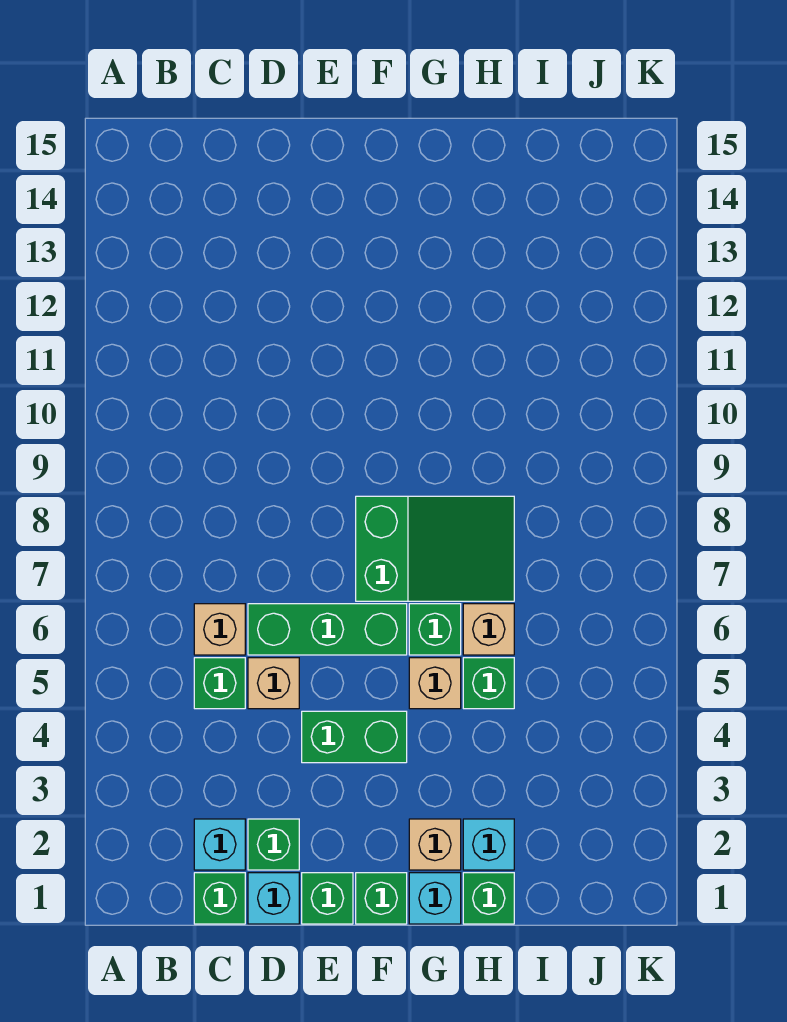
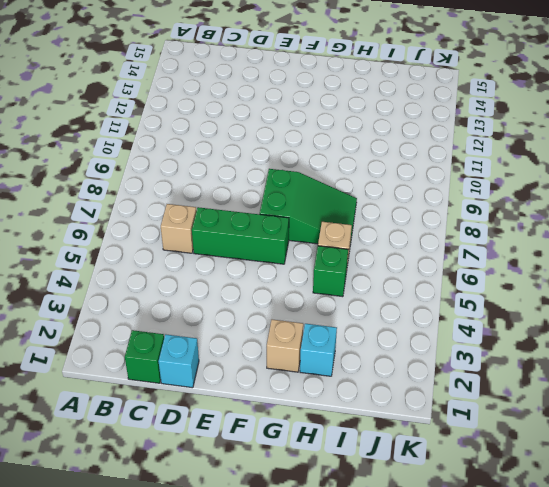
none -> cyan 1x1 brick [194,819,245,870]
none -> green 1x1 brick [194,658,245,709]
none -> green 1x1 brick [248,819,299,870]

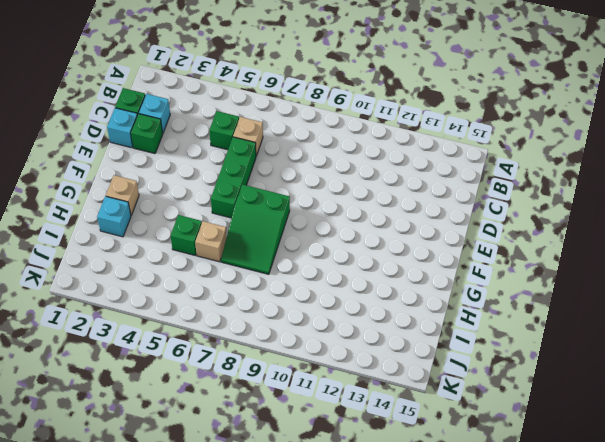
none -> tan 1x1 brick [248,658,299,709]
none -> green 1x1 brick [302,873,353,924]
none -> green 1x2 brick [302,711,407,763]

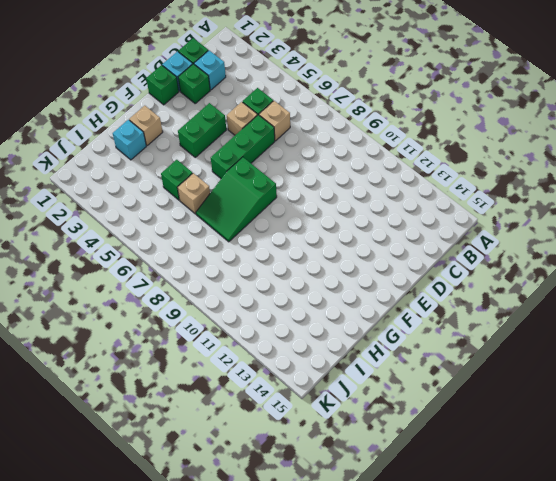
none -> green 1x1 brick [356,873,407,924]
none -> cyan 1x1 brick [409,873,461,924]
none -> tan 1x1 brick [409,658,461,709]

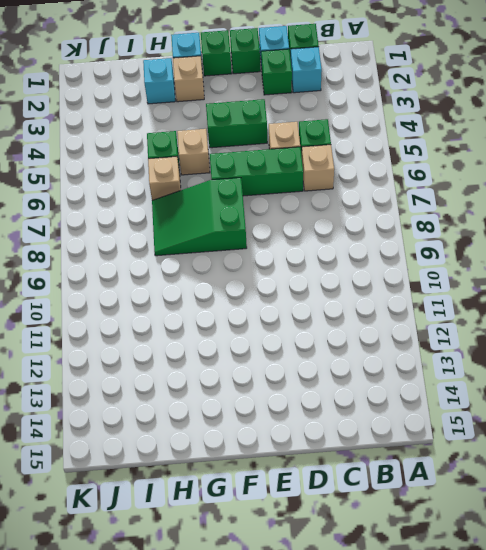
none -> green 1x1 brick [409,604,461,655]
none -> green 1x1 brick [463,873,514,924]

